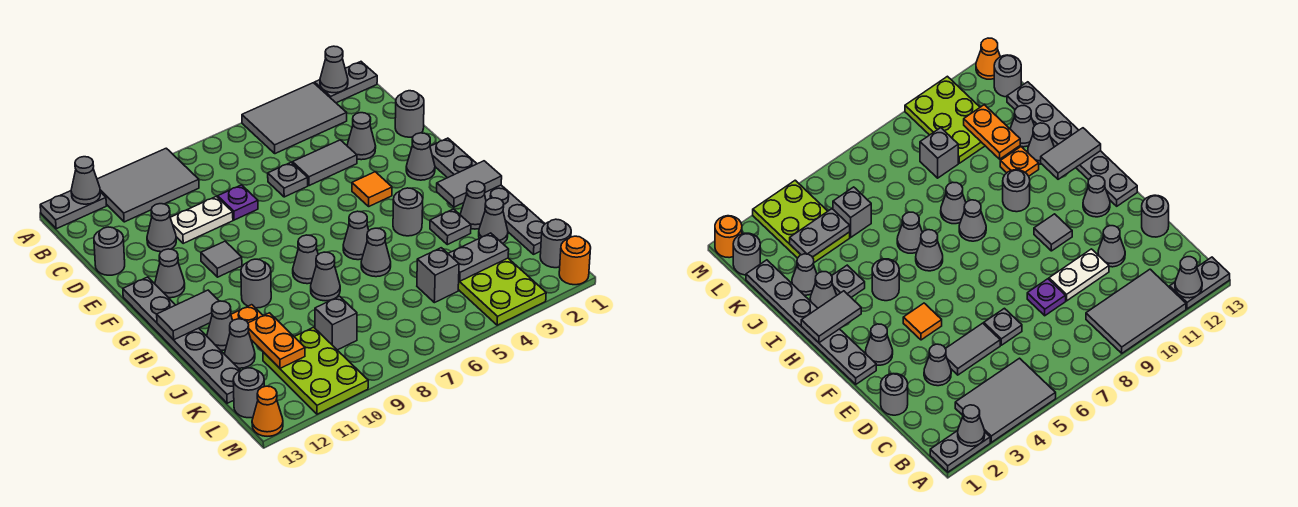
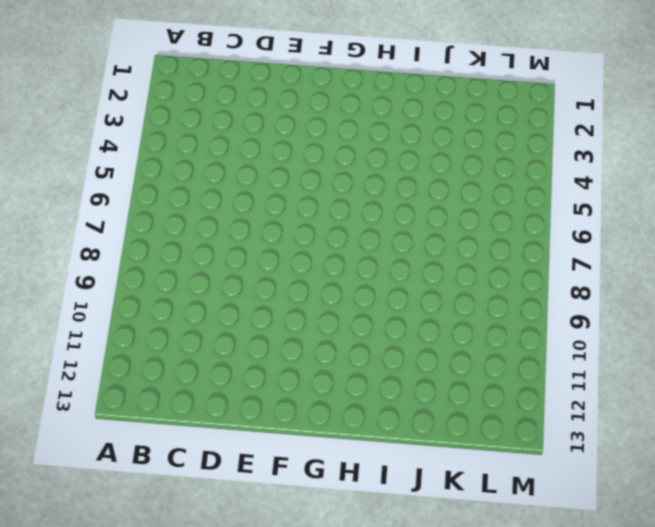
none -> grey 1x2 plate [315,62,377,103]
none -> grey 2x3 tile [242,83,347,154]
none -> grey 2x3 tile [97,148,199,222]
none -> grey 1x2 plate [40,191,106,229]

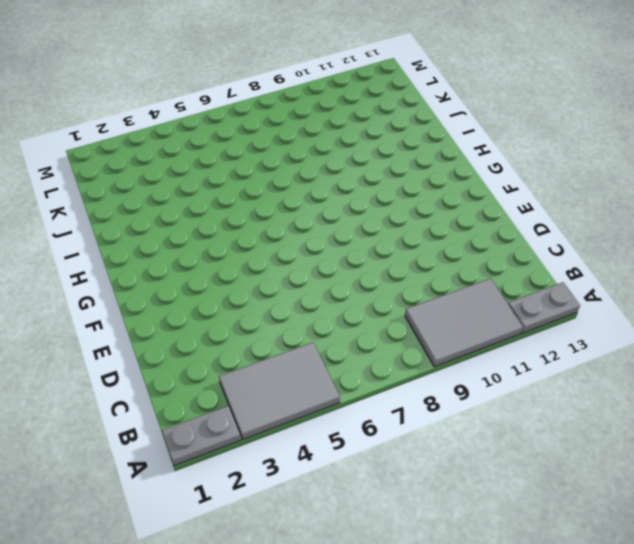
none -> grey 1x1 round brick [395,91,424,137]
none -> grey 1x1 cone [347,113,376,160]
none -> grey 1x2 tile [293,140,357,186]
none -> grey 1x1 plate [268,162,308,197]

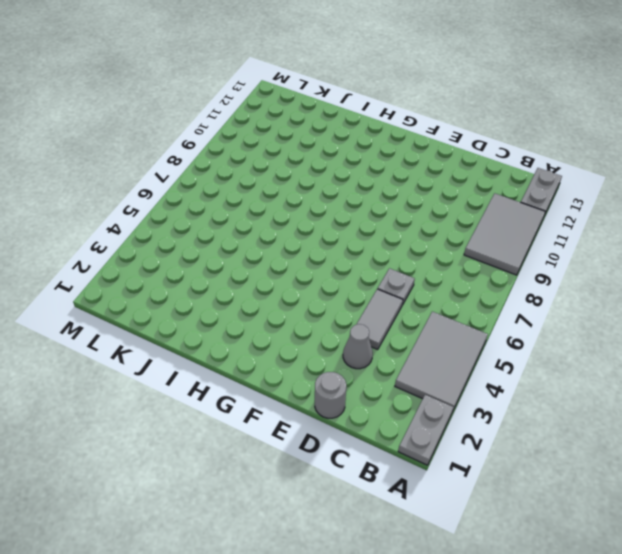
none -> purple 1x1 plate [218,185,258,220]
none -> white 1x2 plate [170,196,233,243]
none -> grey 1x1 cone [147,204,176,252]
none -> grey 1x1 round brick [94,227,125,275]

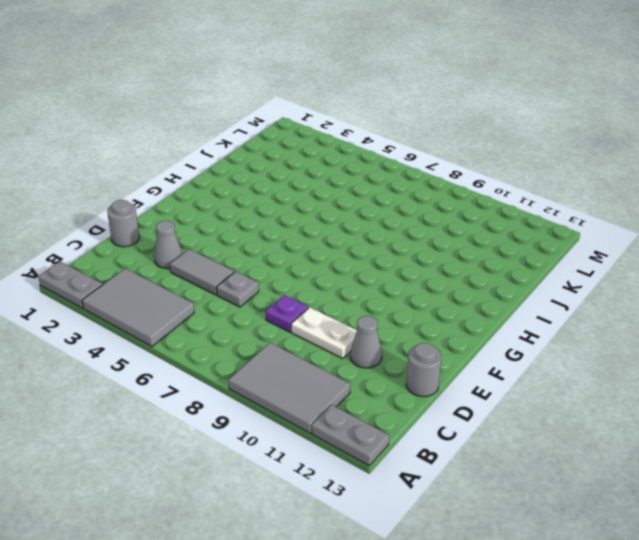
none -> grey 1x6 plate [430,138,545,254]
none -> grey 1x1 cone [406,133,435,180]
none -> orange 1x1 tile [352,172,392,206]
none -> grey 1x1 tile [201,241,242,277]

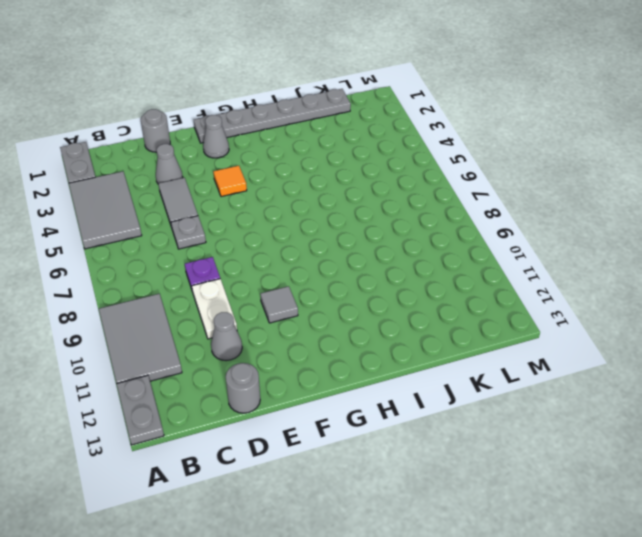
none -> grey 1x1 cone [155,249,185,298]
none -> grey 1x6 plate [123,277,240,403]
none -> grey 1x1 round brick [393,188,423,236]
none -> grey 1x1 cone [343,211,369,260]

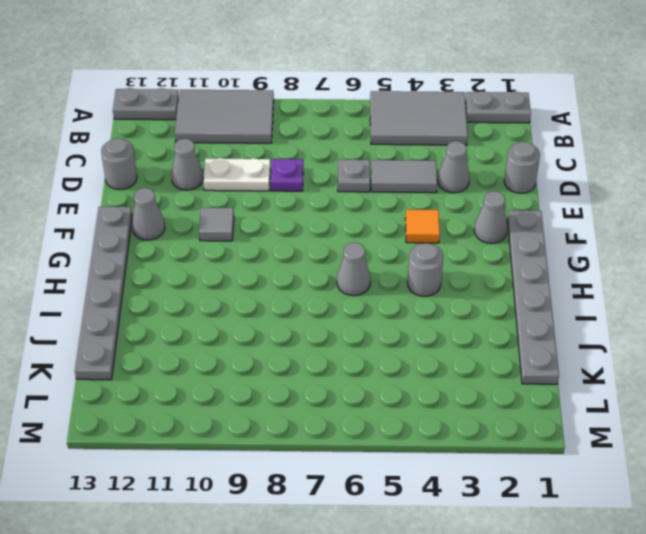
none -> grey 1x1 cone [293,235,318,284]
none -> grey 1x1 round brick [241,259,271,308]
none -> grey 1x1 cone [460,181,486,229]
none -> grey 1x1 plate [430,209,471,245]

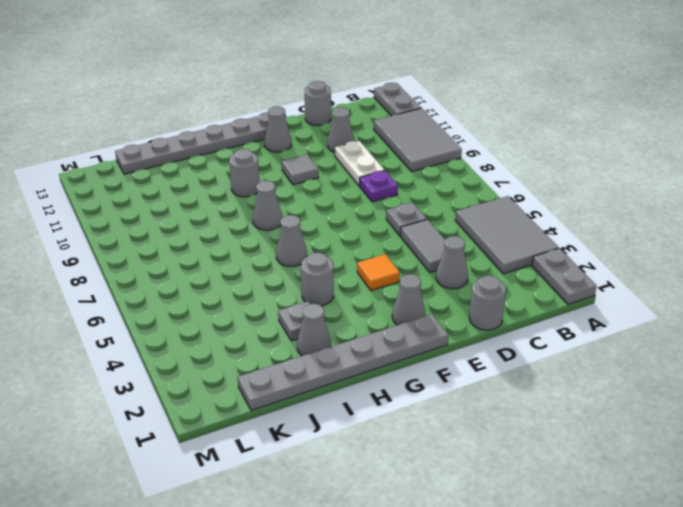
none -> grey 1x1 cone [361,228,391,277]
none -> grey 1x1 cone [311,252,340,301]
none -> orange 1x1 plate [231,305,263,323]
none -> grey 1x1 cone [207,301,233,350]

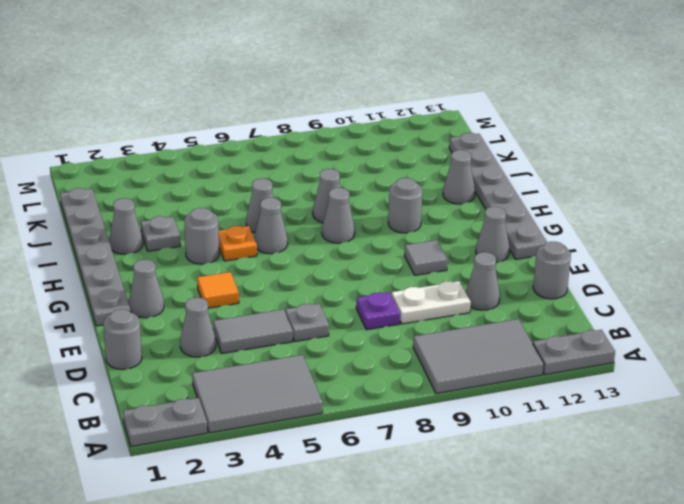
orange 1x1 plate [219,226,257,261] -> orange 1x1 plate moved to [231,305,263,323]
none -> grey 1x1 cone [479,198,508,243]
none -> grey 1x1 cone [225,319,255,368]
none -> lime 2x3 plate [458,258,546,325]
none -> grey 1x1 brick [417,248,459,303]

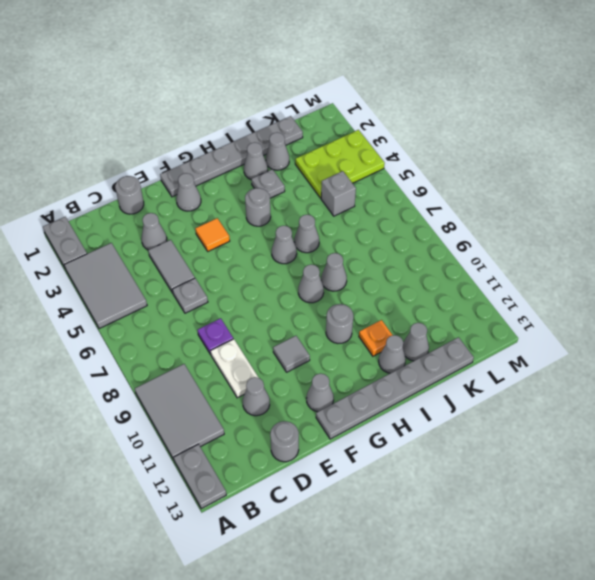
none -> grey 1x1 brick [315,296,357,350]
none -> lime 2x3 plate [263,327,368,414]
none -> grey 1x1 round brick [540,219,571,268]
none -> grey 1x1 round brick [233,368,264,418]

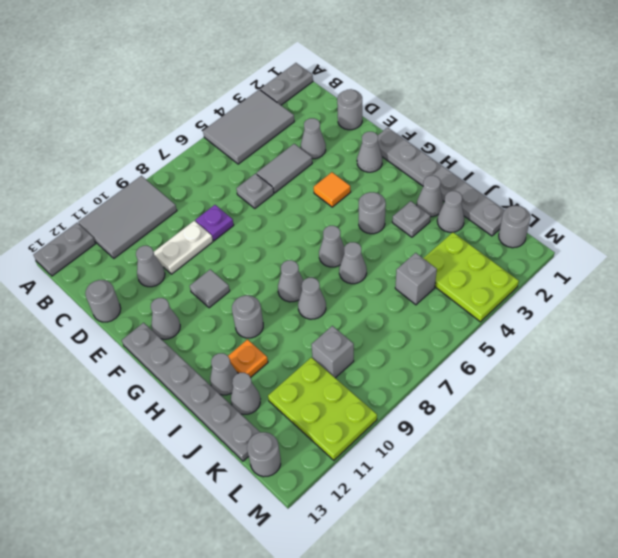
none -> orange 1x1 round brick [559,236,591,285]
none -> orange 1x1 cone [252,386,283,436]
none -> grey 1x1 cone [320,46,348,93]
none -> grey 1x1 cone [71,157,100,204]

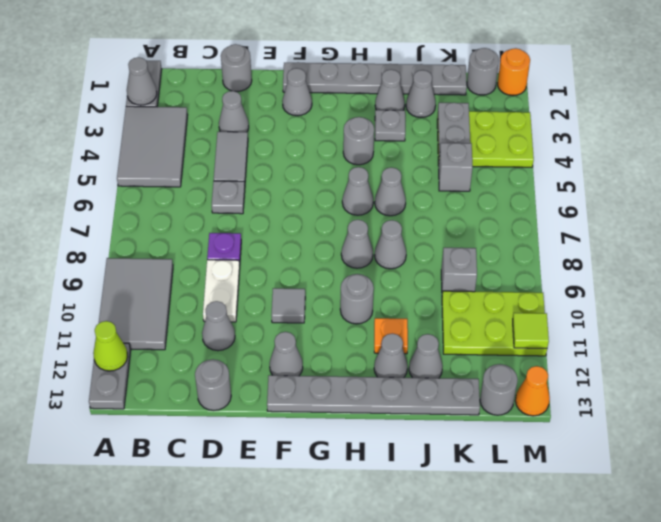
lime 1x1 cone [93,321,128,371] -> grey 1x1 cone [71,157,100,204]
lime 1x1 tile [513,313,549,348] -> none
none -> orange 1x1 tile [352,172,392,206]
none -> grey 1x2 tile [437,161,502,207]
none -> grey 1x2 tile [157,290,219,340]
none -> orange 1x2 plate [248,313,305,368]

